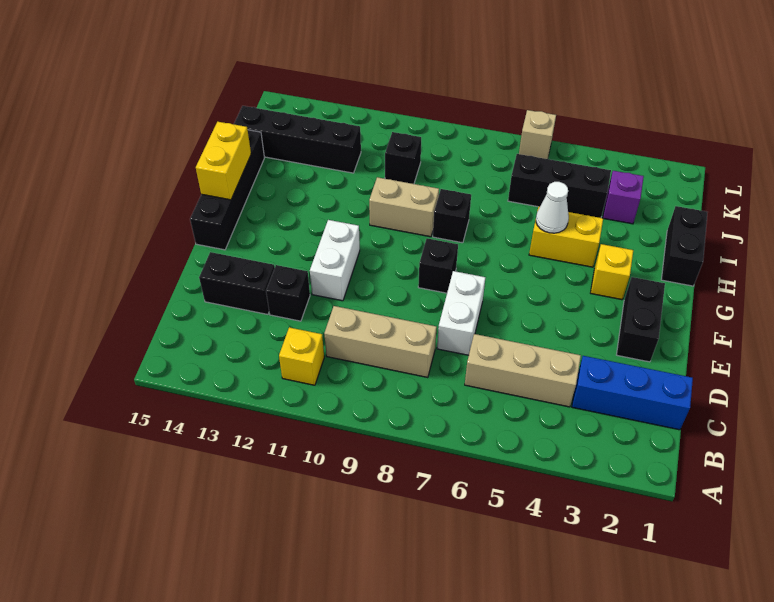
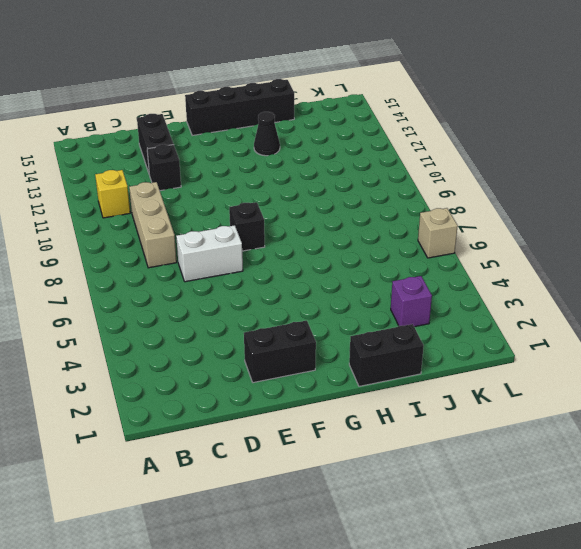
black 1x1 cone [254,112,280,156] -> none
none -> blue 1x3 brick [572,356,693,430]
none -> tan 1x3 brick [465,334,581,407]
none -> white 1x2 brick [310,220,360,301]

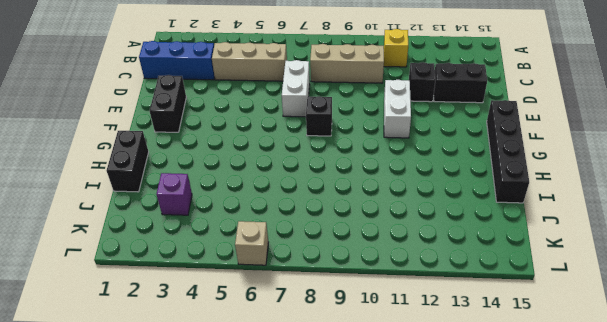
none -> yellow 1x1 brick [591,244,633,300]
none -> yellow 1x2 brick [529,207,603,267]
none -> black 1x1 brick [433,189,471,243]

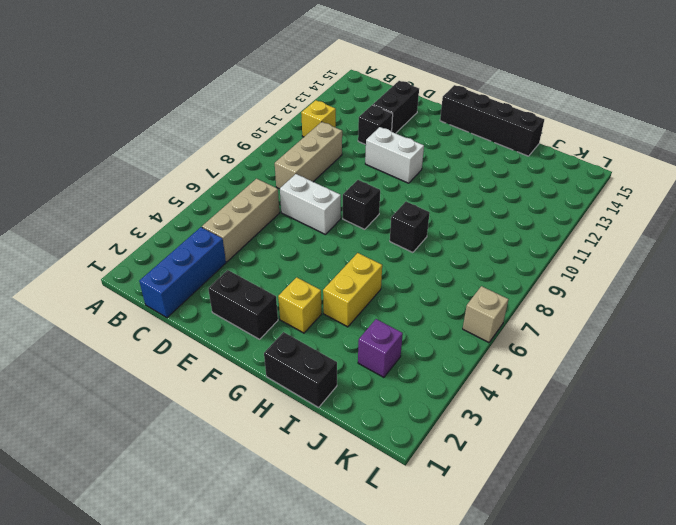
none -> tan 1x2 brick [369,177,439,237]
none -> black 1x3 brick [508,154,611,218]
none -> black 1x1 brick [385,132,421,184]

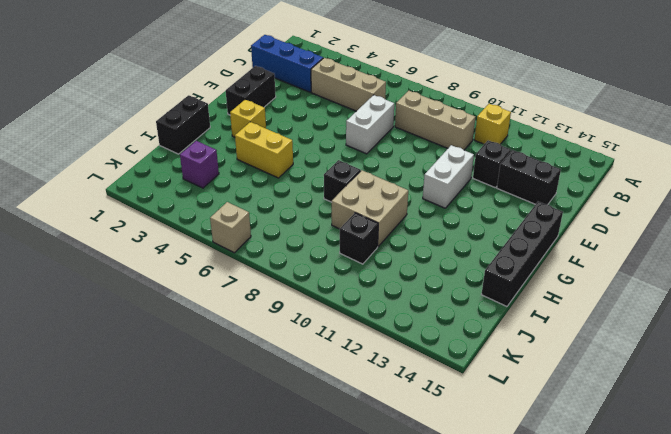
tan 2x2 brick [332,170,408,247] -> tan 1x2 brick [369,177,439,237]
none -> black 1x1 brick [418,238,458,293]
none -> black 1x3 brick [508,154,611,218]
none -> black 1x4 brick [234,106,361,173]

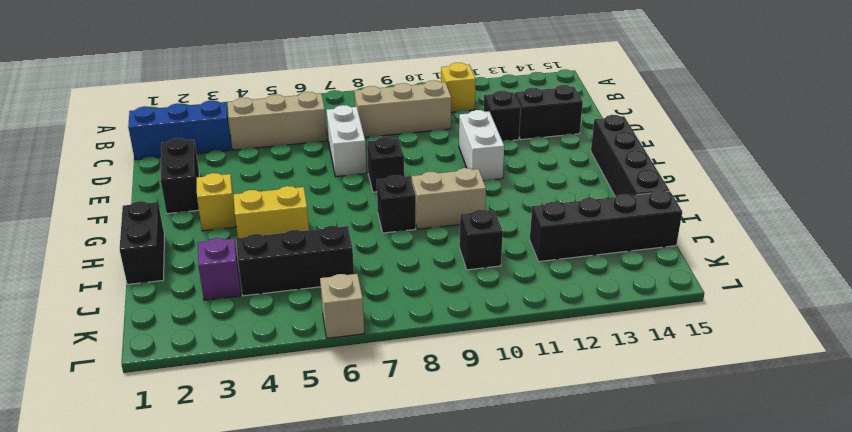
none -> yellow 1x2 brick [196,122,251,200]
none -> white 1x1 cone [536,182,569,233]

